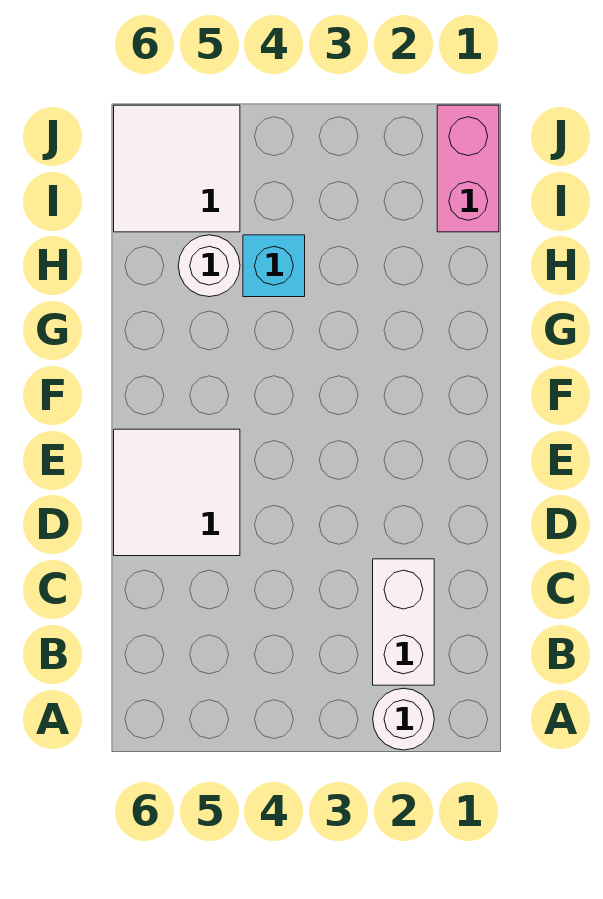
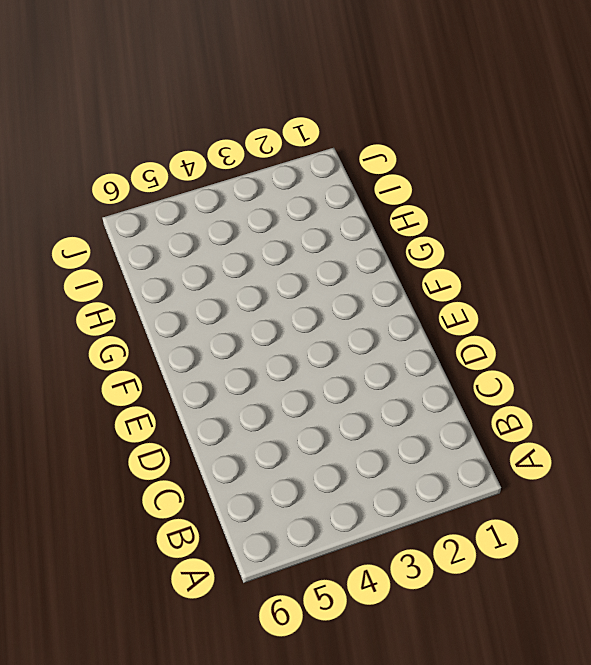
none -> white 1x1 round brick [373,688,434,750]
none -> white 1x2 brick [373,559,434,685]

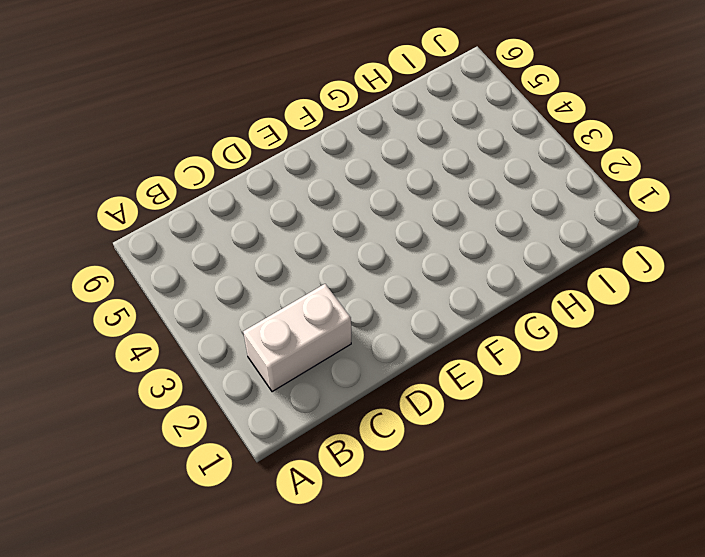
none -> white 1x1 round brick [373,688,434,750]
none -> white 2x2 tile [114,429,240,556]

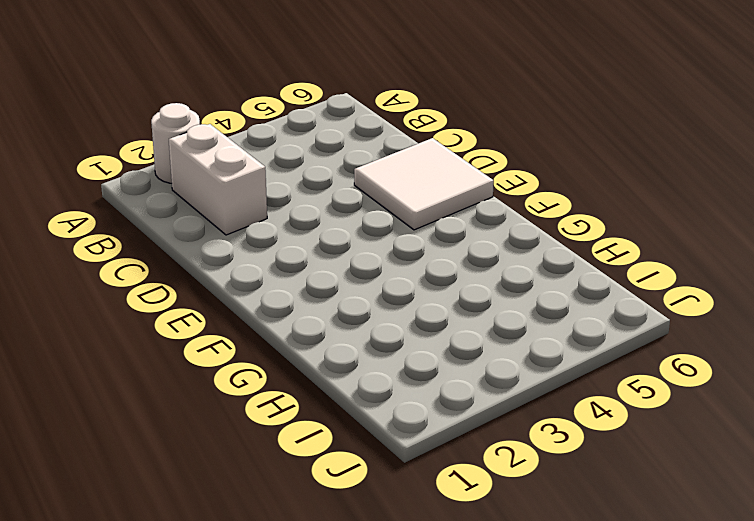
none -> cyan 1x1 brick [243,235,305,297]
none -> white 1x1 round brick [178,235,240,297]

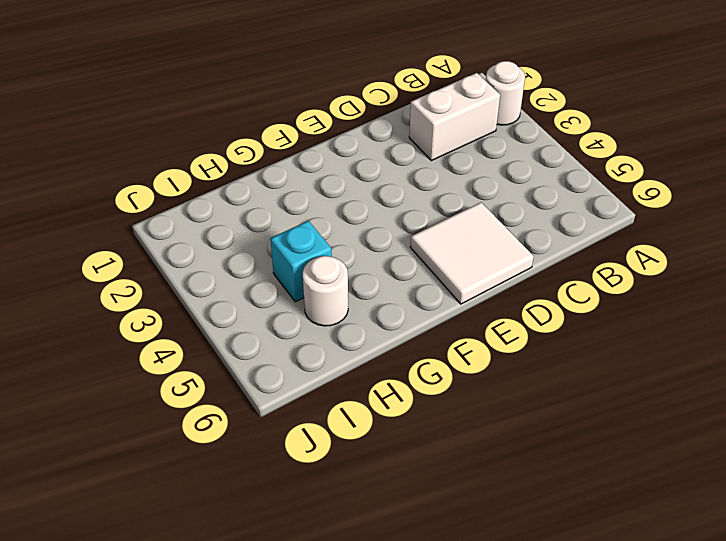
none -> pink 1x2 brick [437,105,499,232]
none -> white 2x2 tile [114,105,240,232]

